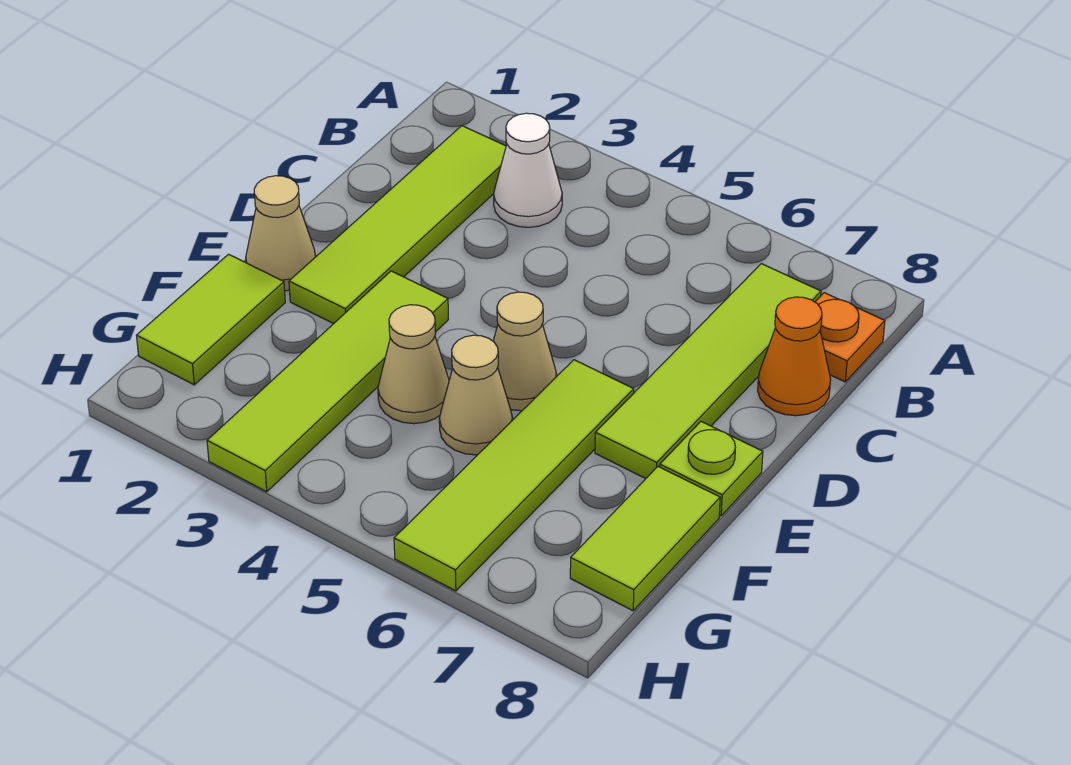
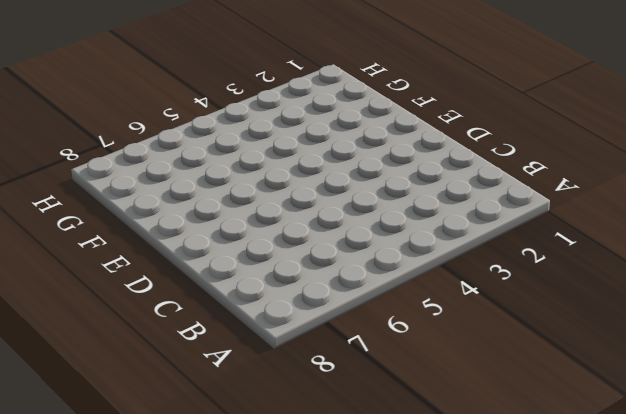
none -> lime 1x4 tile [289,126,506,324]
none -> white 1x1 cone [494,113,562,227]
none -> lime 1x4 tile [595,264,821,478]

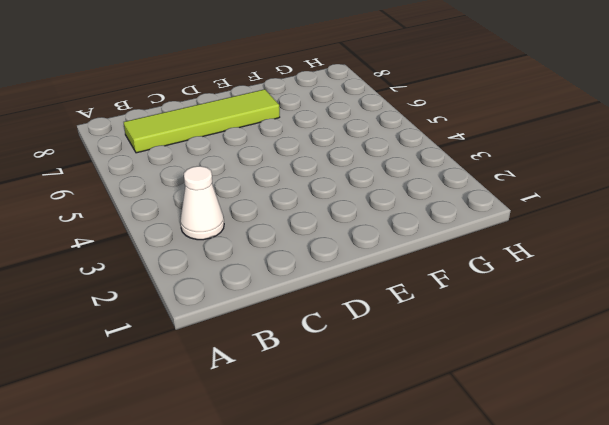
none -> lime 1x4 tile [289,126,506,324]
none -> orange 1x1 plate [815,293,885,382]
none -> orange 1x1 cone [758,297,831,416]

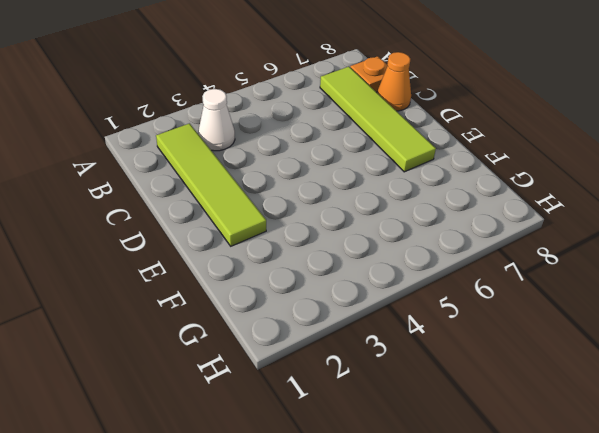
none -> tan 1x1 cone [246,176,316,291]
none -> lime 1x4 tile [207,271,448,492]
none -> tan 1x1 cone [493,292,557,411]

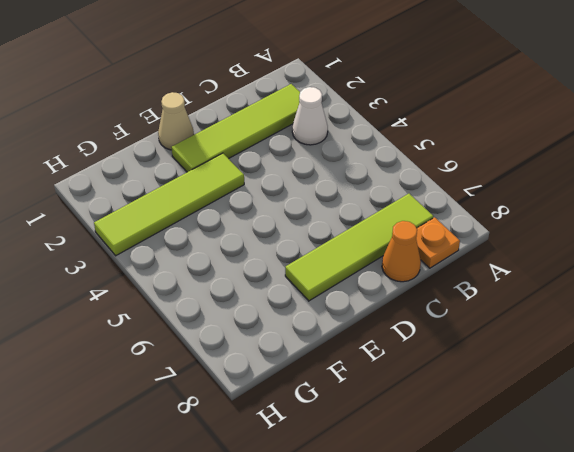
none -> tan 1x1 cone [493,292,557,411]
none -> lime 1x4 tile [394,360,634,591]
none -> lime 1x1 plate [660,422,763,516]

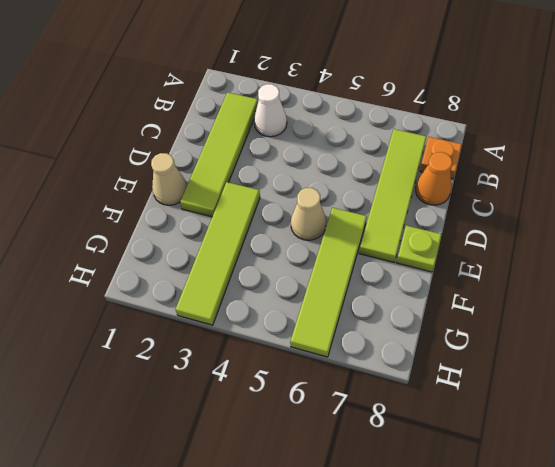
none -> lime 1x2 tile [137,254,285,385]
none -> tan 1x1 cone [378,305,449,424]
none -> tan 1x1 cone [439,335,513,455]

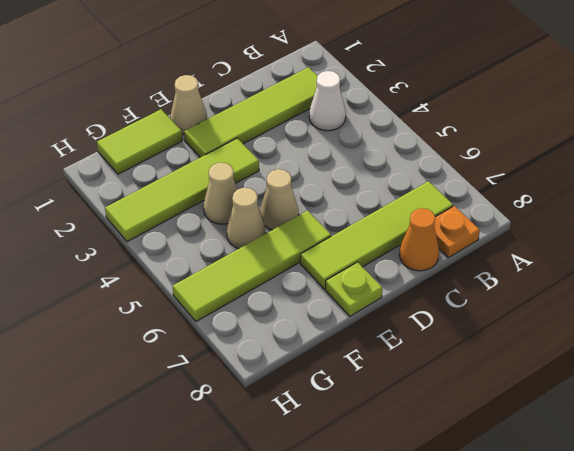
none -> lime 1x2 tile [570,467,720,611]

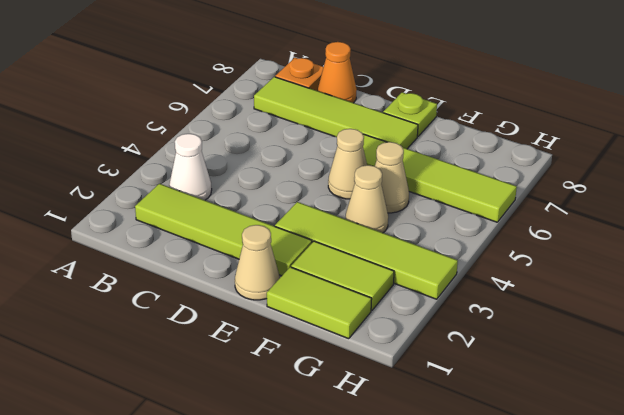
lime 1x2 tile [291,241,394,310] -> lime 1x2 tile moved to [570,467,720,611]

